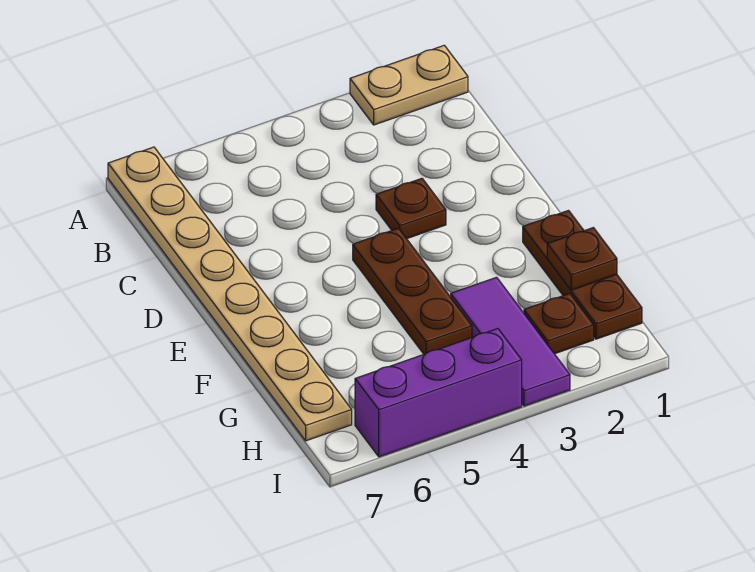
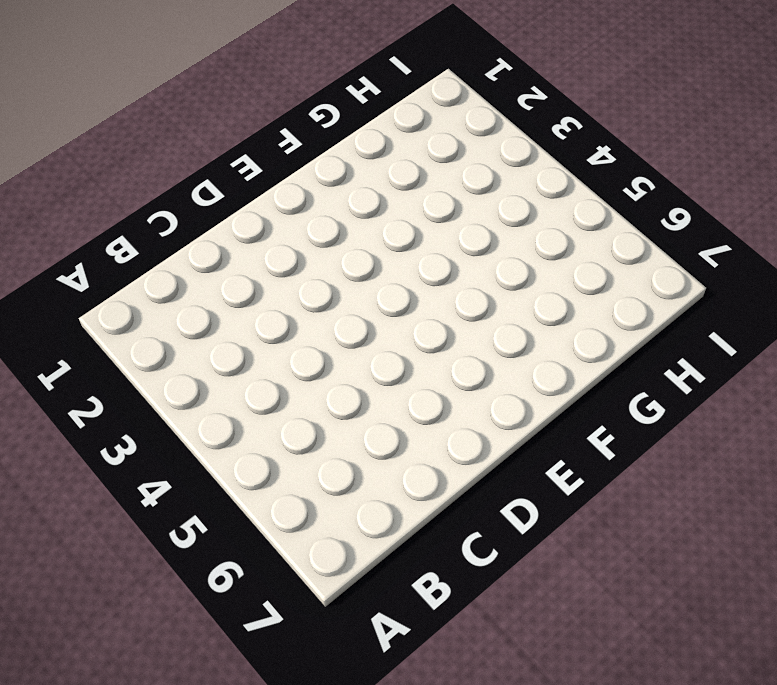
none -> tan 1x2 plate [350,45,468,125]
none -> tan 1x8 plate [108,147,352,441]

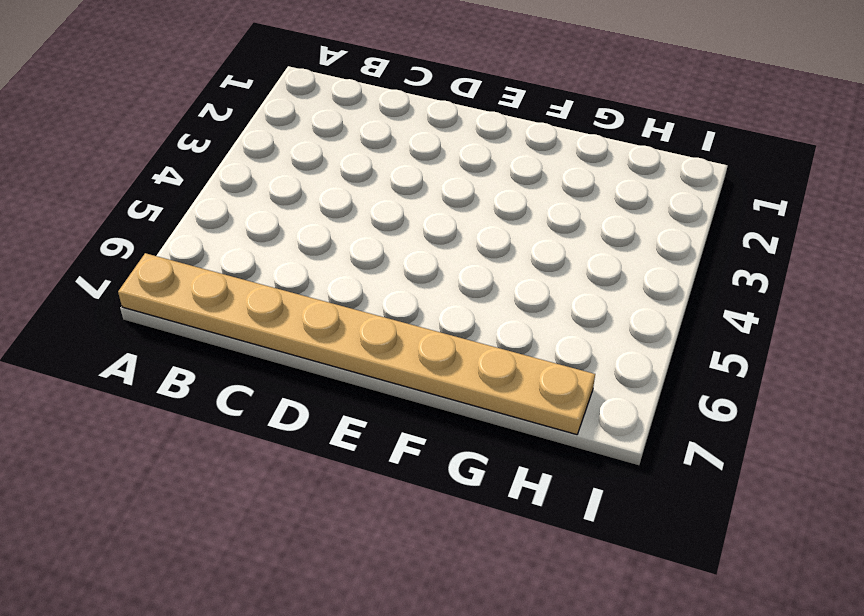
none -> tan 1x2 plate [350,45,468,125]
none -> brown 1x1 plate [376,178,446,239]

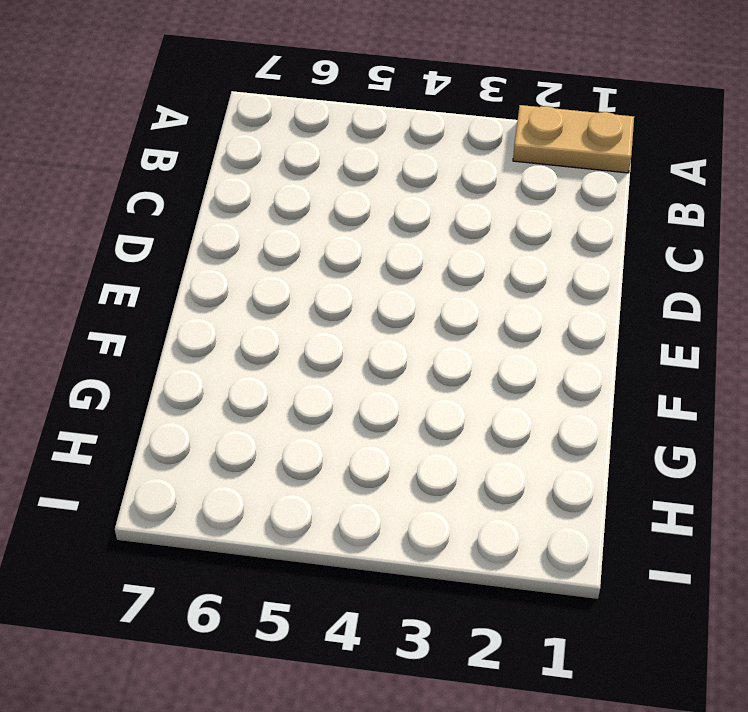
none -> tan 1x8 plate [108,147,352,441]
none -> brown 1x1 plate [376,178,446,239]

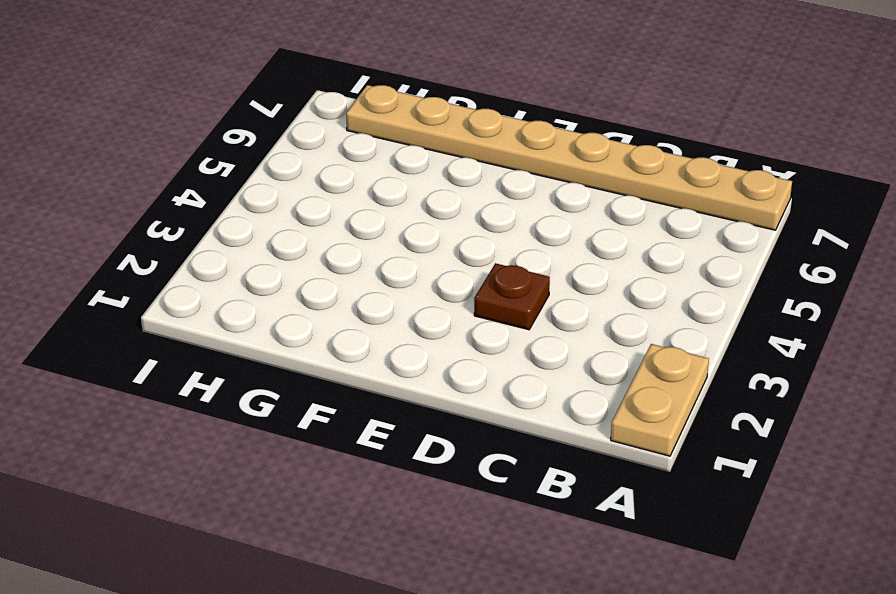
none -> brown 1x3 plate [353,228,472,354]
none -> brown 1x3 plate [523,211,642,339]

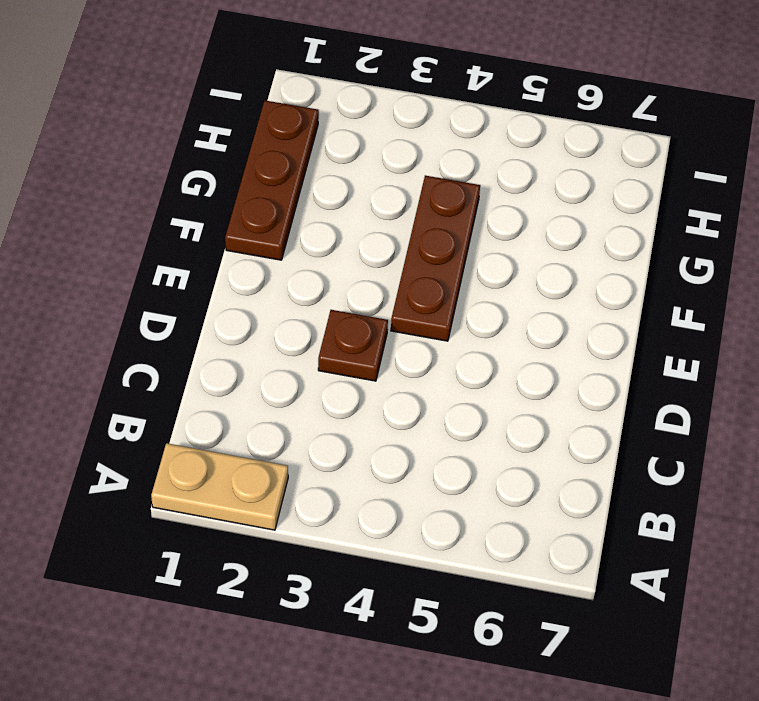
none -> tan 1x8 plate [108,147,352,441]
none -> purple 1x3 tile [451,277,570,406]

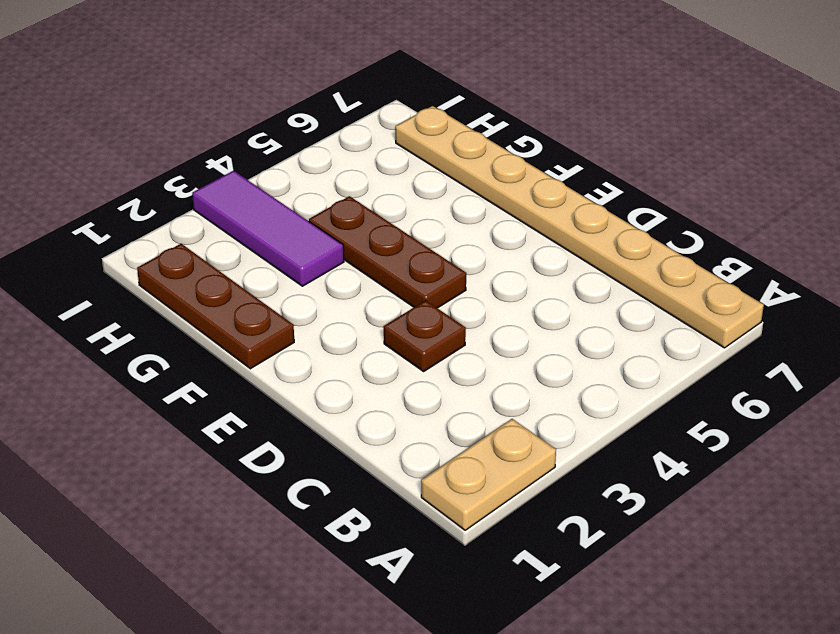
none -> brown 1x1 plate [524,293,594,354]
none -> purple 1x3 brick [355,329,522,457]

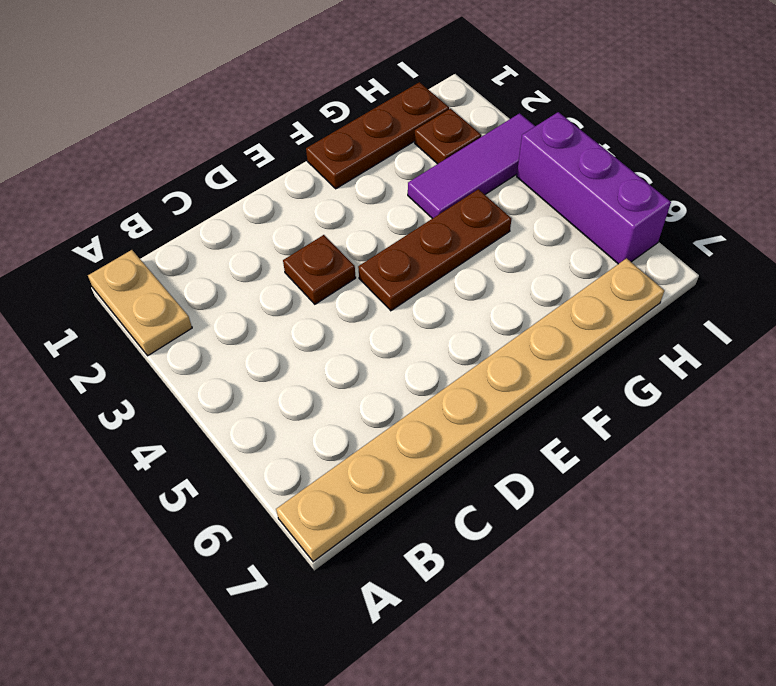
none -> brown 1x1 plate [547,228,617,290]

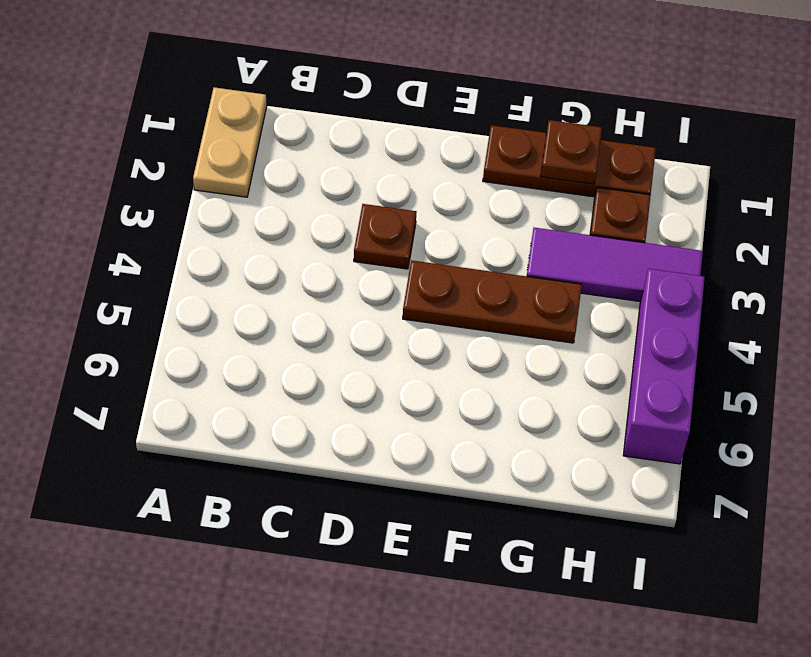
none -> tan 1x8 plate [108,147,352,441]

